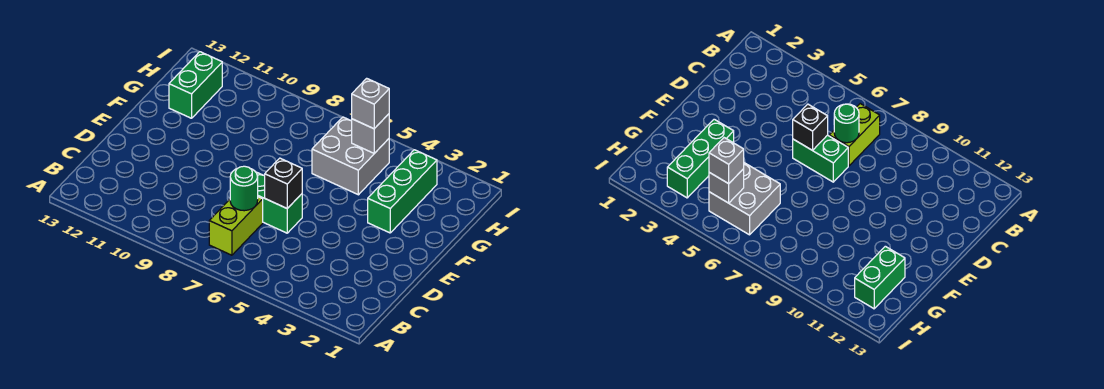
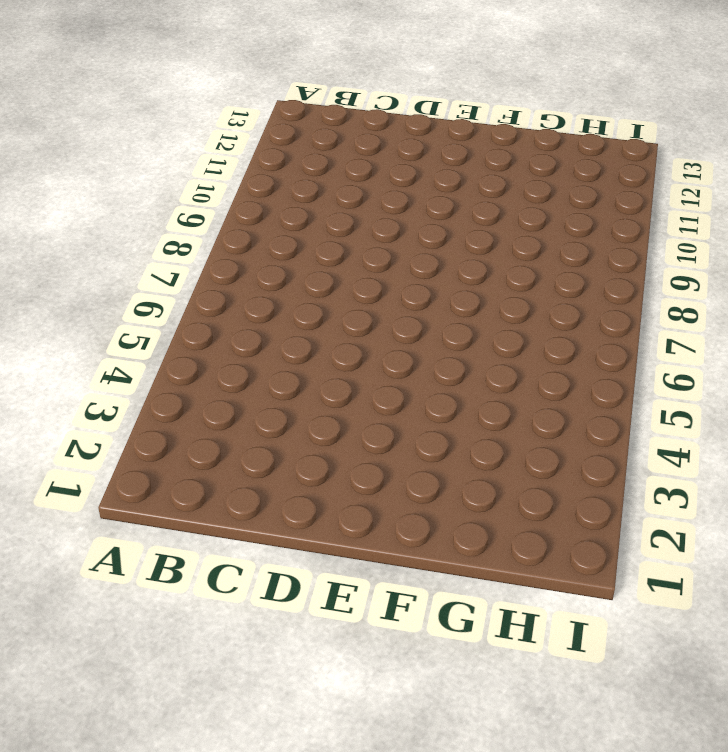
none -> lime 1x2 brick [209,197,263,255]
none -> green 1x2 brick [256,172,302,233]

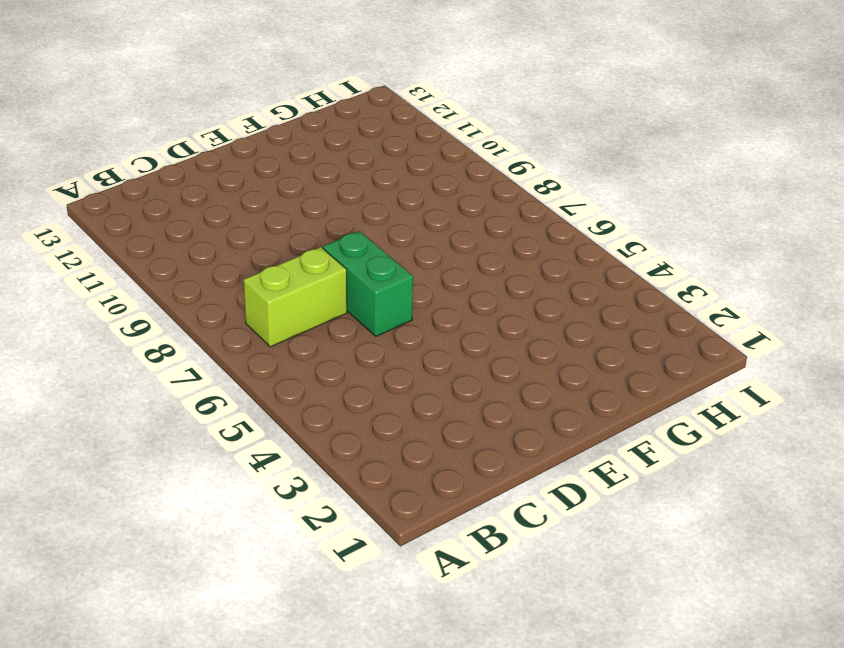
none -> green 1x3 brick [368,150,437,233]
none -> grey 2x2 brick [312,117,389,195]

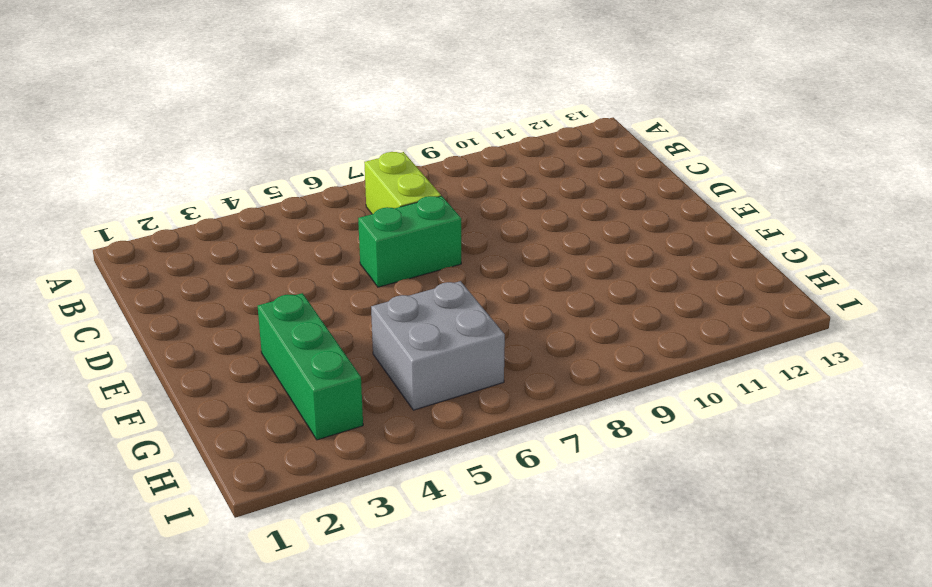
none -> green 1x2 brick [169,52,222,118]
none -> green 1x1 round brick [230,166,258,211]

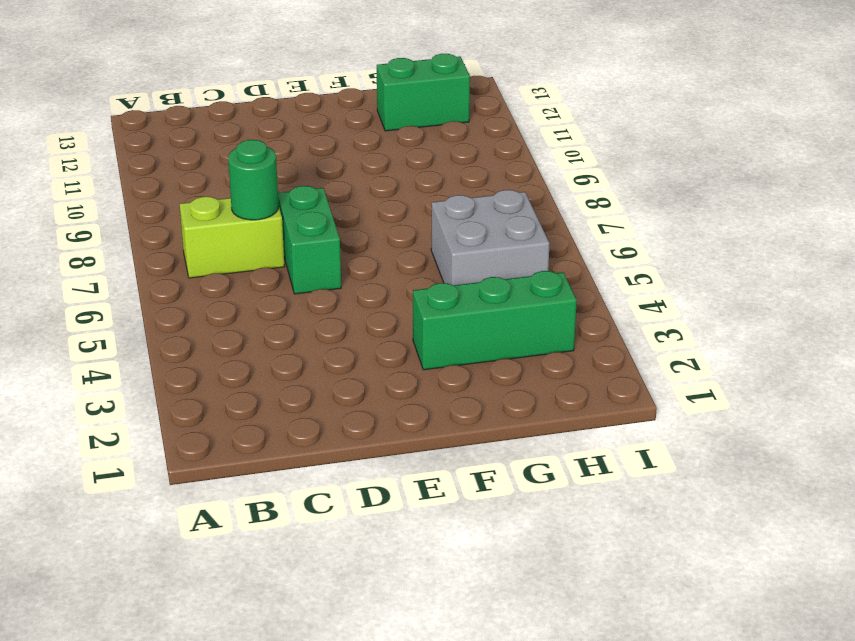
none -> black 1x1 brick [265,158,302,208]
none -> grey 1x1 brick [352,114,389,153]

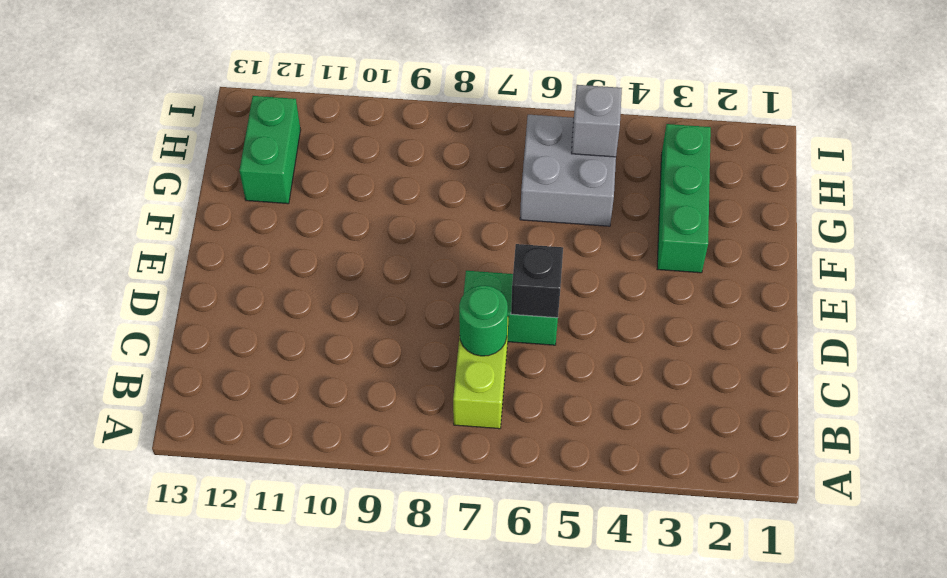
none -> grey 1x1 brick [352,78,389,129]

